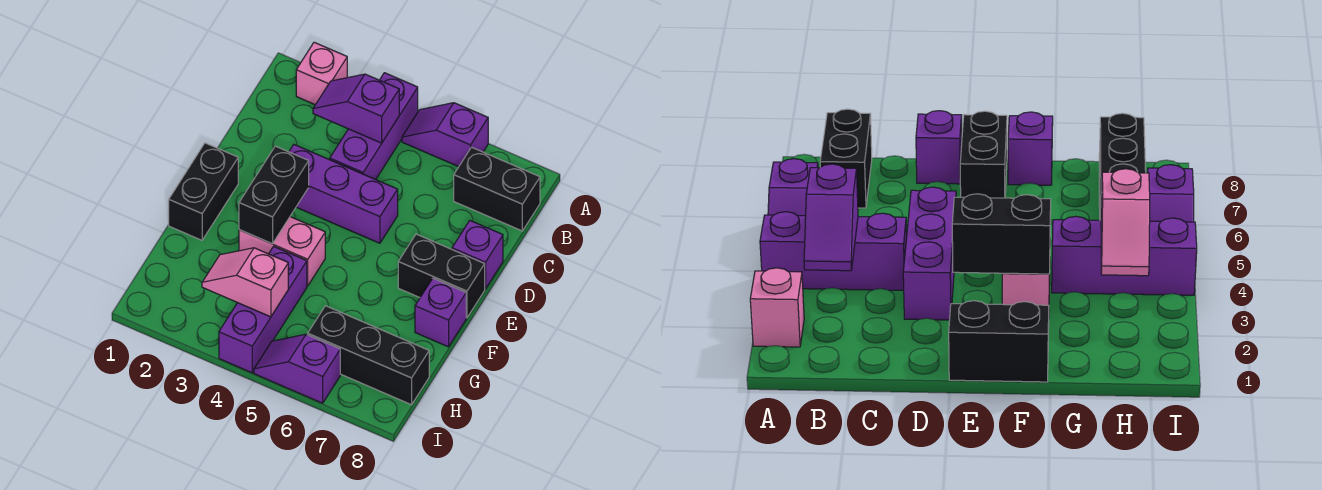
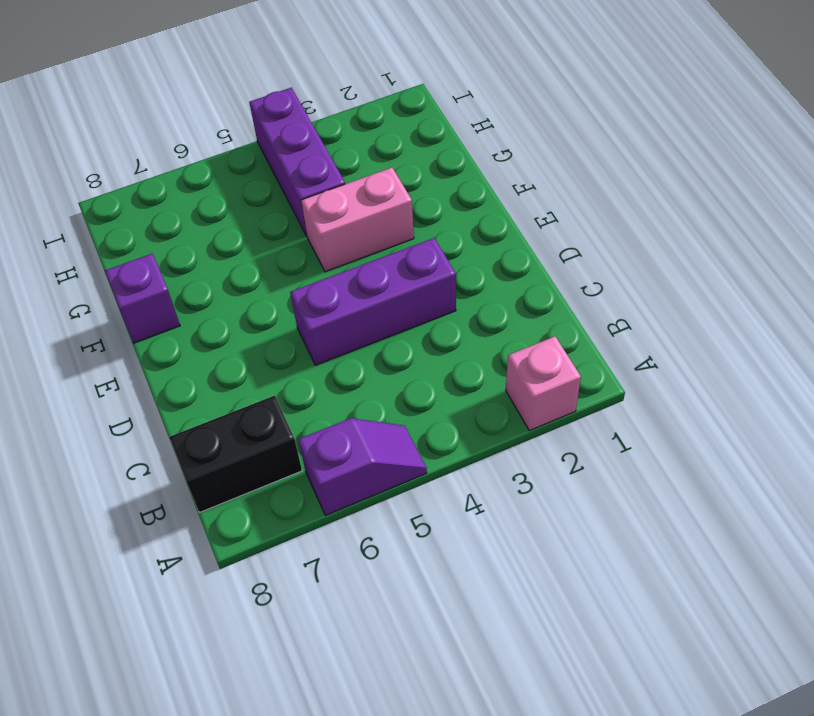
none -> purple 1x3 brick [330,73,418,180]
none -> purple 1x1 brick [452,221,503,289]
none -> black 1x2 brick [169,143,238,240]

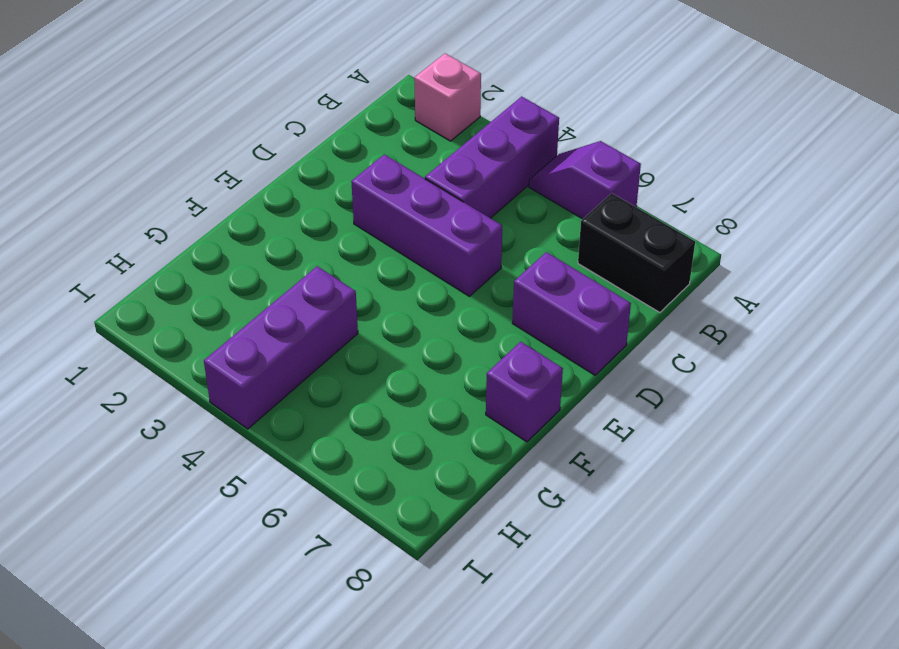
purple 1x2 brick [512,252,631,375] -> purple 1x1 brick [452,221,503,289]
none -> black 1x2 brick [169,143,238,240]
none -> black 1x2 brick [398,234,485,318]
none -> pink 1x2 brick [239,217,325,286]

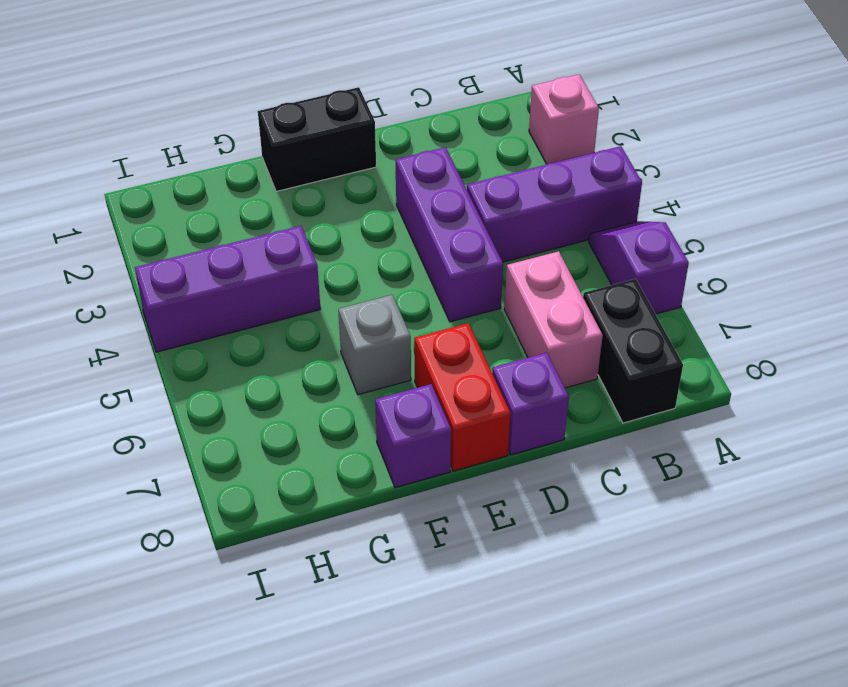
pink 1x2 brick [504,251,603,388] -> pink 1x2 brick moved to [239,217,325,286]
red 1x2 brick [414,323,510,471] -> black 1x2 brick [398,234,485,318]
grey 1x1 brick [338,295,411,395] -> none
none -> black 1x3 brick [308,306,429,405]
none -> purple 1x2 slope [254,334,340,403]
none -> purple 1x2 slope [313,74,399,143]

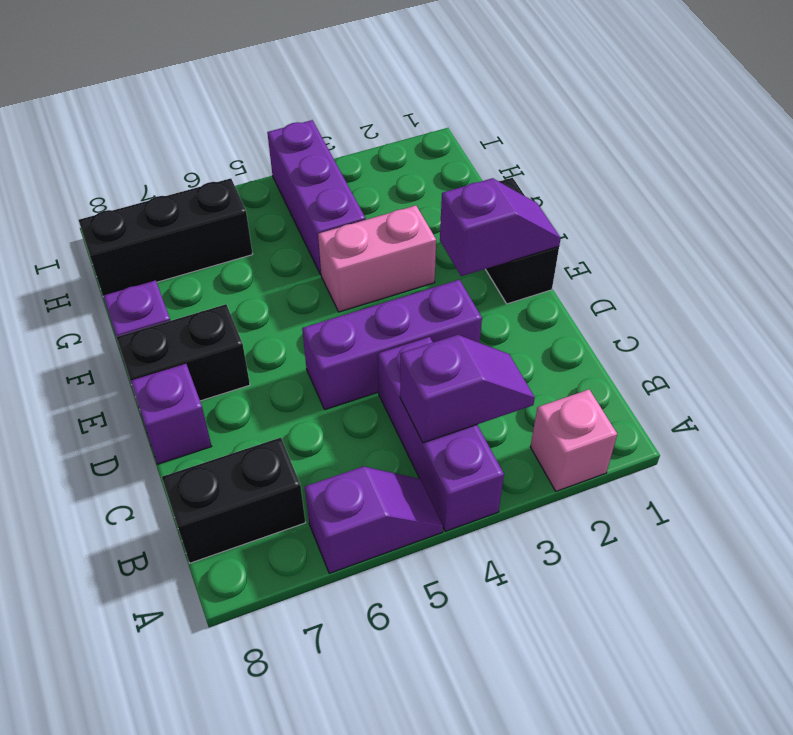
purple 1x2 slope [440,178,561,276] -> purple 1x2 slope moved to [254,334,340,403]
none -> black 1x2 brick [239,146,309,244]
none -> pink 1x2 slope [202,248,288,317]

